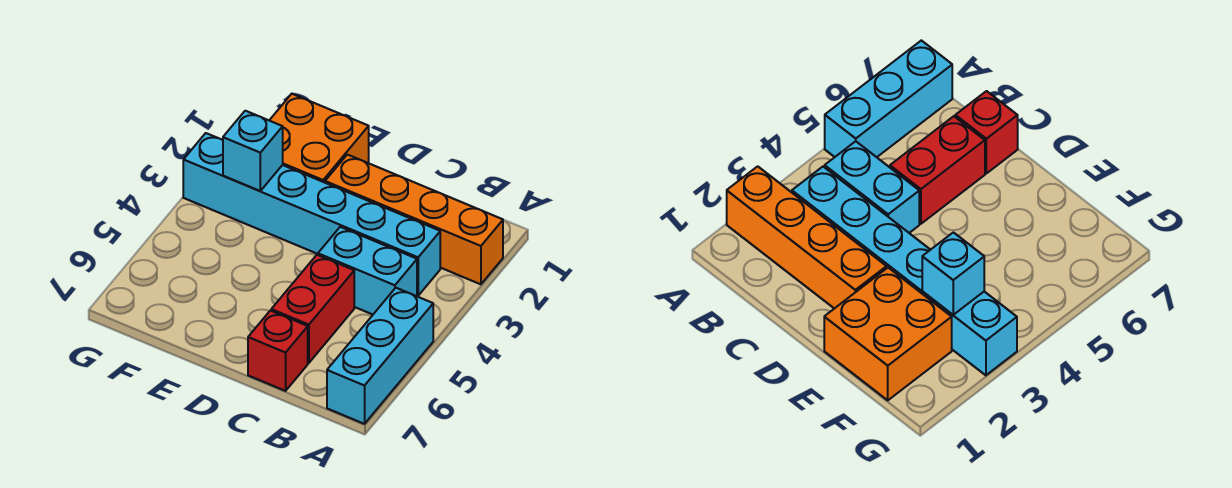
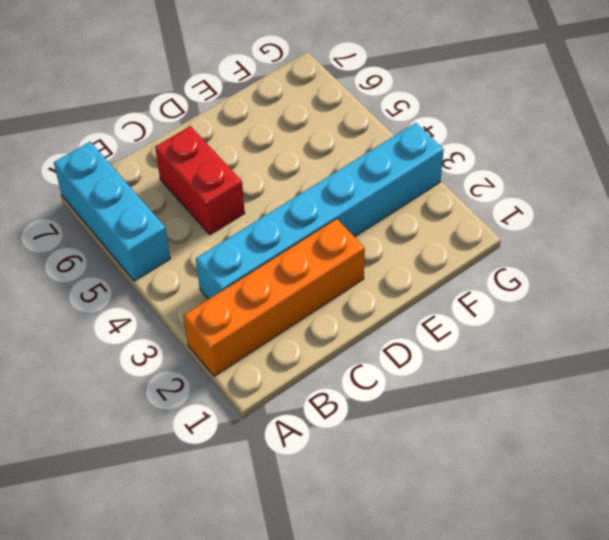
none -> cyan 1x2 brick [318,227,417,315]
none -> red 1x1 brick [248,311,308,391]

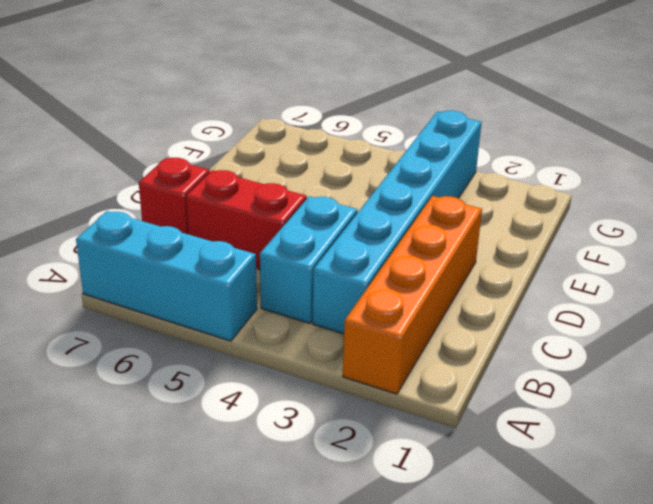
none -> orange 2x2 brick [269,94,369,183]
none -> cyan 1x1 brick [223,111,283,191]

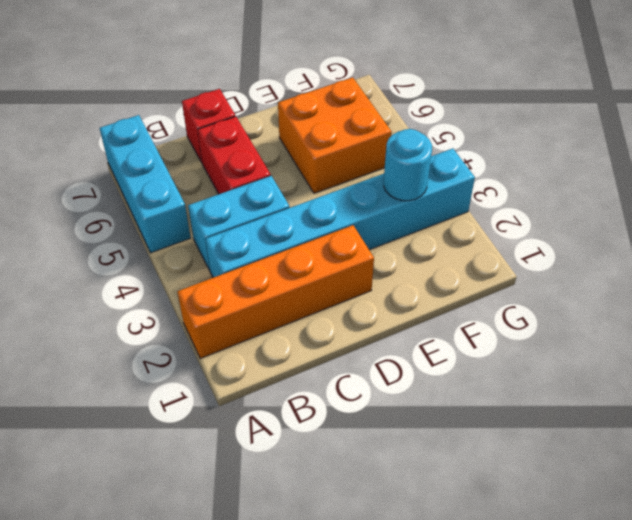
orange 2x2 brick [278,77,392,193] -> orange 2x2 brick moved to [269,94,369,183]
cyan 1x1 round brick [384,129,432,201] -> cyan 1x1 brick [223,111,283,191]

